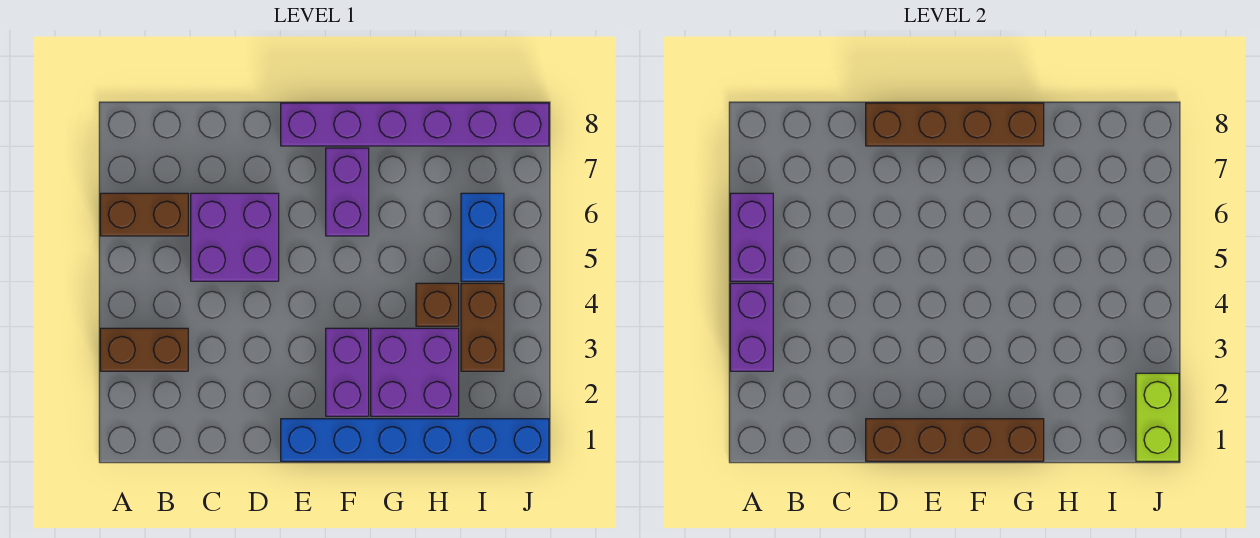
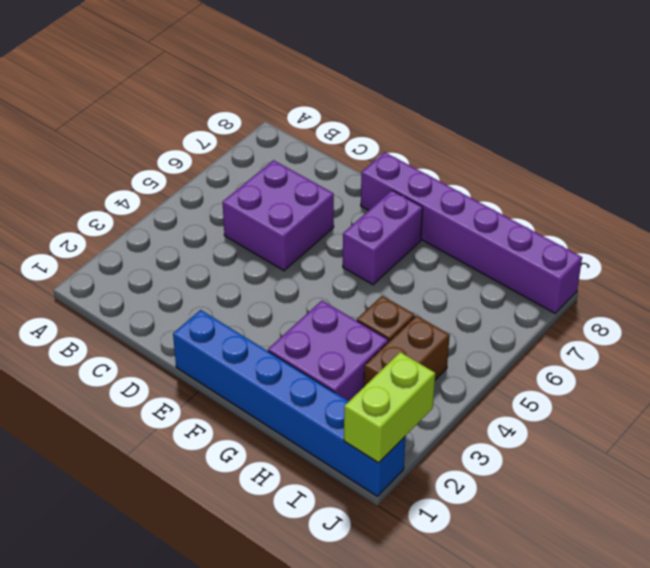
none -> brown 1x2 brick [100,328,188,371]
none -> brown 1x2 brick [100,193,188,236]
none -> purple 1x2 brick [326,328,369,416]

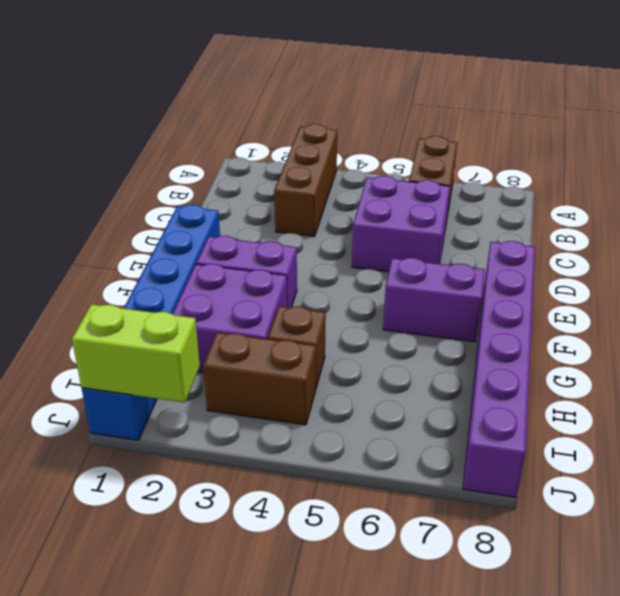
brown 1x3 brick [274,124,337,237] -> brown 1x2 brick [100,328,188,371]
none -> blue 1x2 brick [461,193,504,281]
none -> purple 1x2 brick [730,283,773,371]
none -> purple 1x2 brick [730,193,773,281]

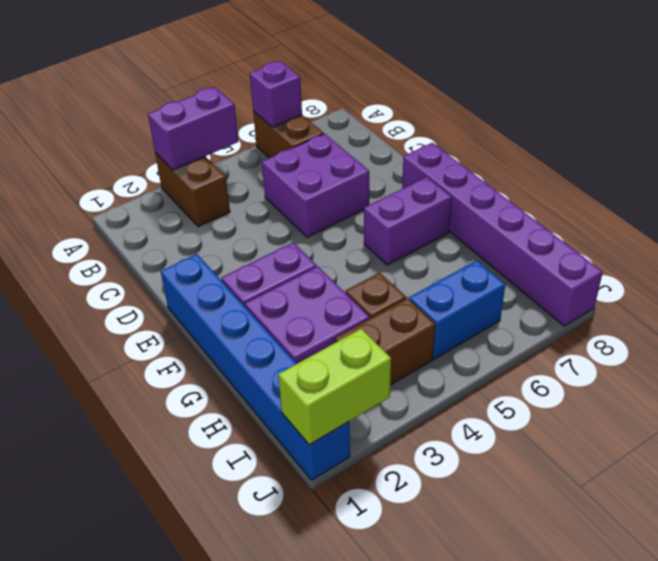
purple 1x1 brick [250,61,302,127] -> purple 1x2 brick [730,193,773,281]
none -> brown 1x4 brick [866,419,1044,461]
none -> brown 1x4 brick [866,103,1044,146]

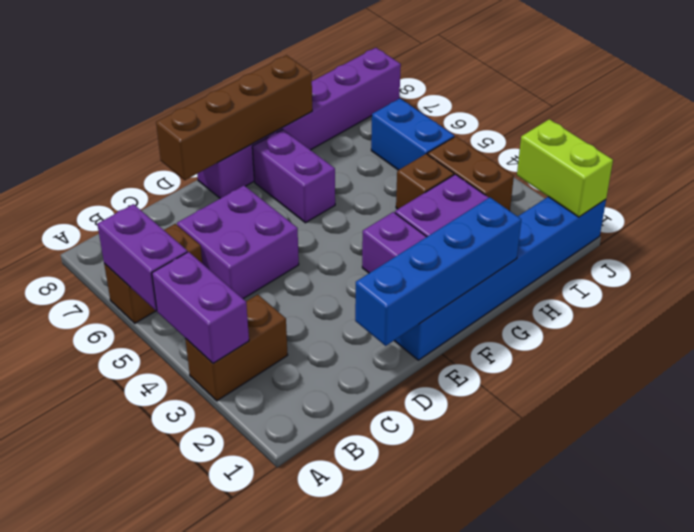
blue 1x4 brick [355,198,521,346] -> brown 1x4 brick [866,419,1044,461]

